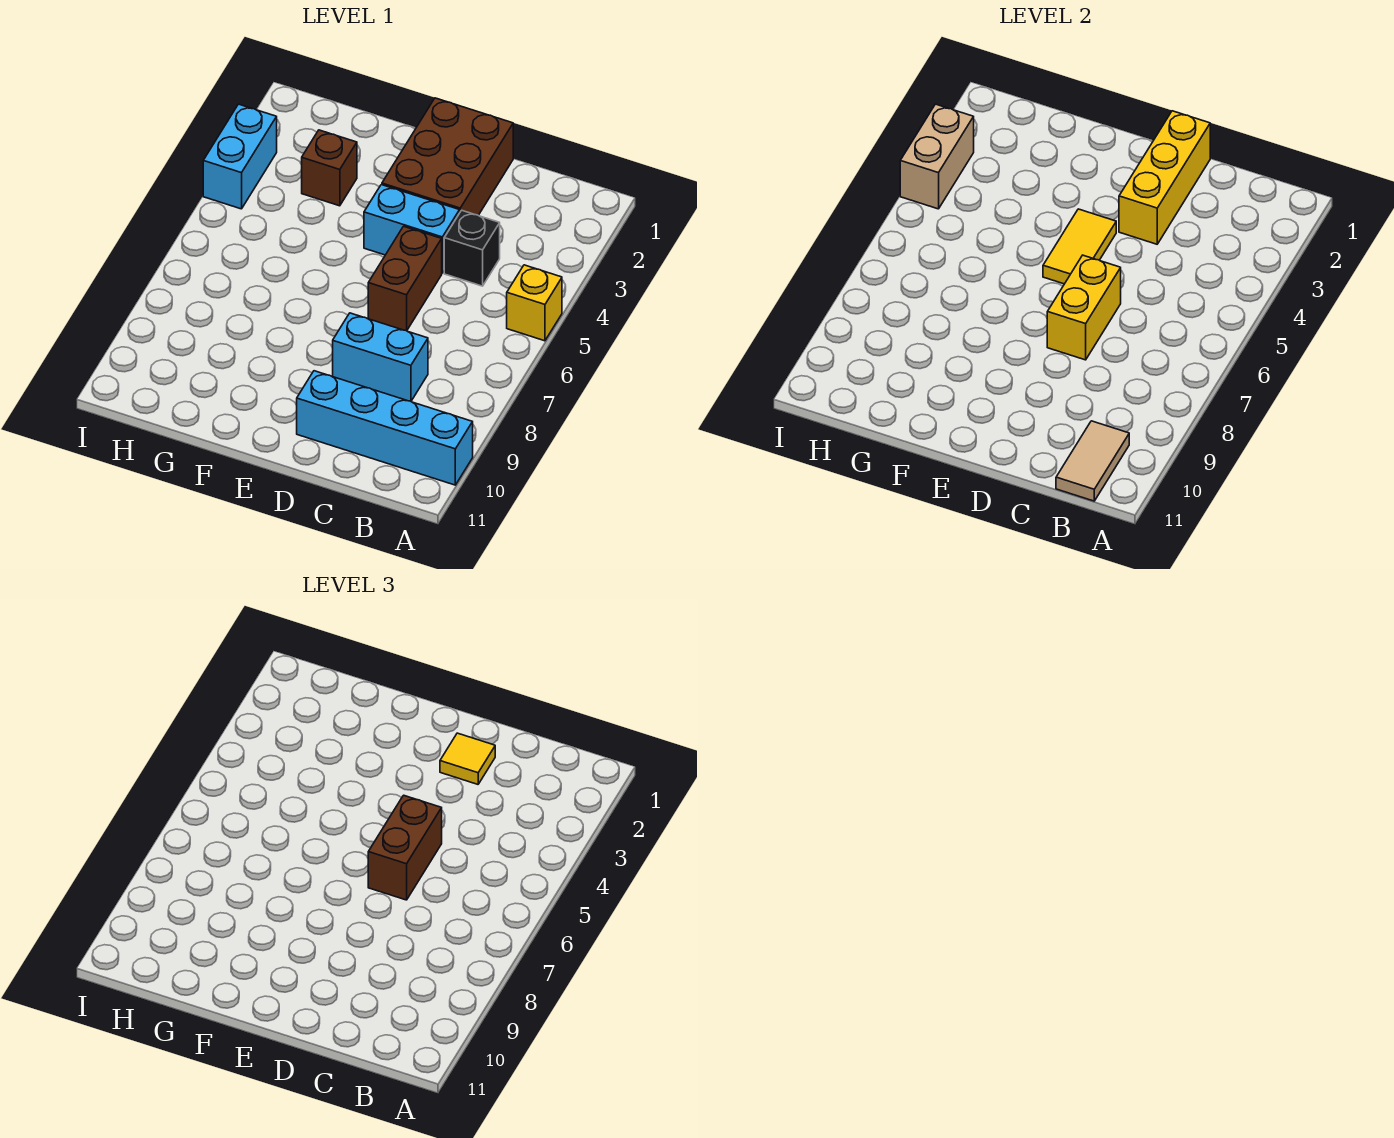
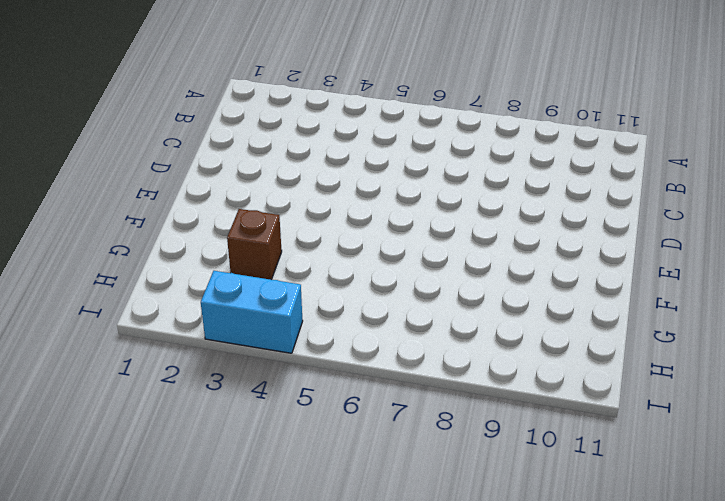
none -> yellow 1x1 brick [507,265,562,341]
none -> cyan 1x4 brick [297,371,473,485]
none -> black 1x1 brick [444,210,500,286]

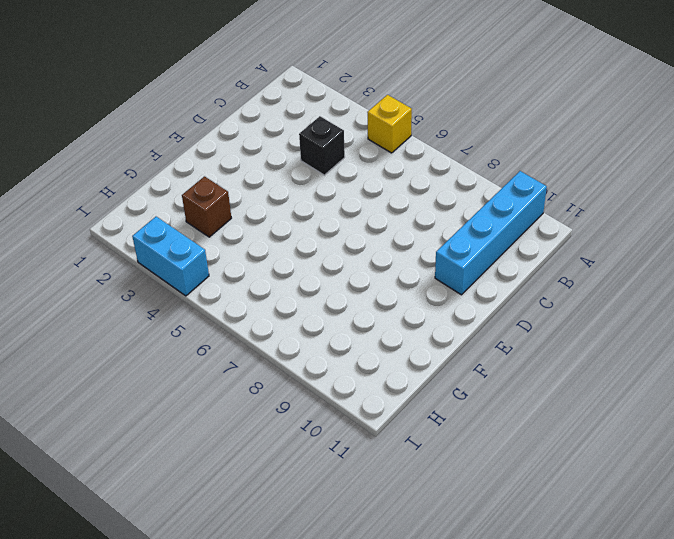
none -> cyan 1x2 brick [333,313,428,401]
none -> brown 2x3 brick [382,98,513,215]
none -> cyan 1x2 brick [364,185,460,273]

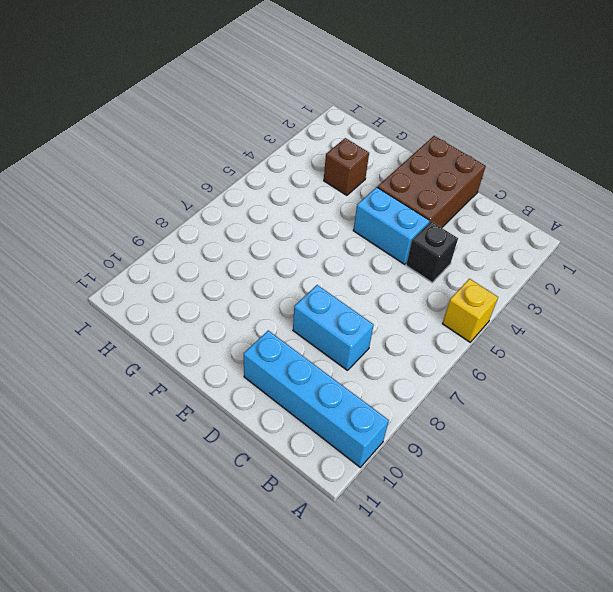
none -> brown 1x2 brick [368,226,442,331]
none -> cyan 1x2 brick [203,104,277,209]
none -> tan 1x2 tile [1056,421,1129,501]

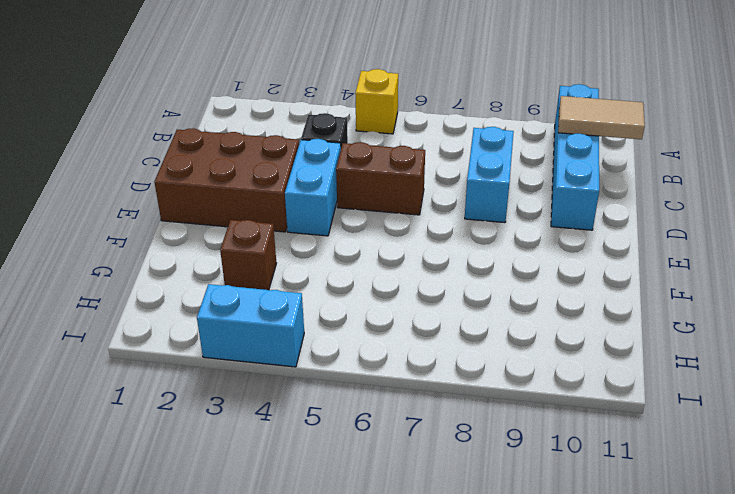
none -> yellow 1x3 brick [1119,111,1210,244]
none -> yellow 1x2 brick [1047,255,1121,360]
none -> yellow 1x2 tile [1043,209,1116,284]

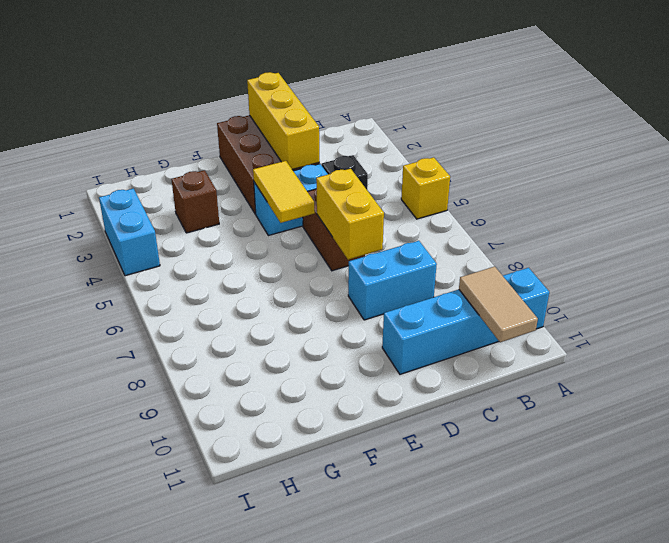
none -> tan 1x2 brick [900,104,974,209]
none -> yellow 1x1 tile [440,733,495,784]
none -> brown 1x2 brick [368,795,442,900]

